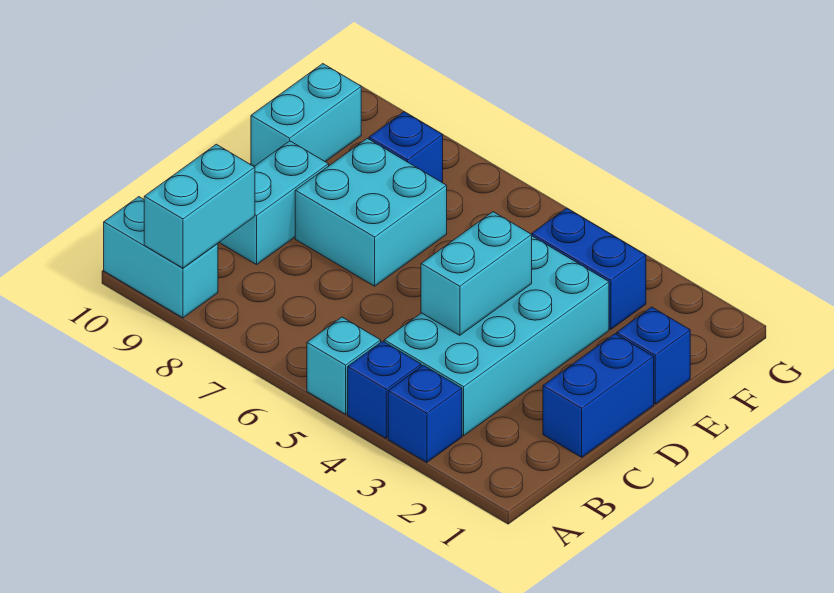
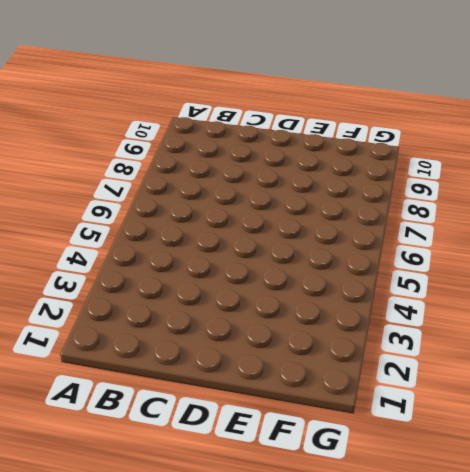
none -> blue 1x1 brick [388,365,462,462]
none -> blue 1x1 brick [348,341,421,438]
none -> cyan 1x1 brick [307,317,381,414]

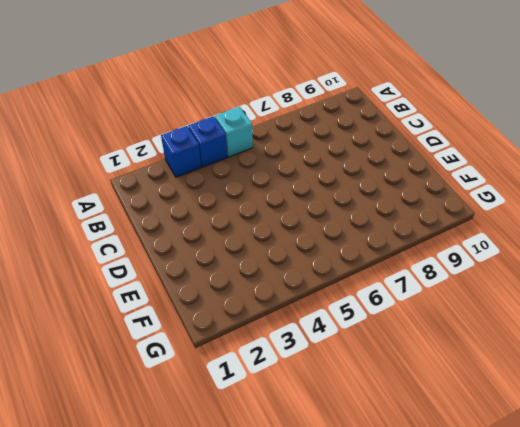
none -> cyan 1x2 brick [104,197,218,318]
none -> cyan 2x4 brick [384,236,609,436]
none -> blue 1x2 brick [543,334,654,457]

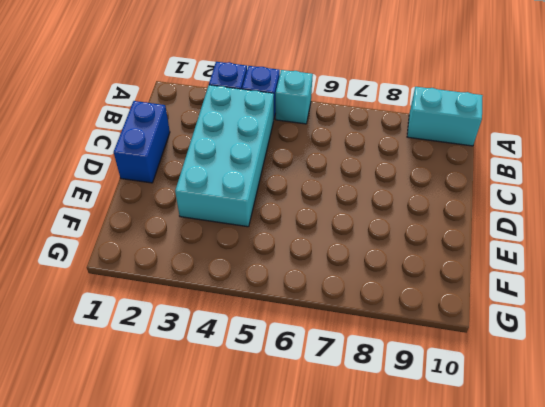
none -> cyan 1x2 brick [219,141,329,265]
none -> cyan 2x2 brick [295,138,447,286]
none -> blue 1x1 brick [617,307,690,404]

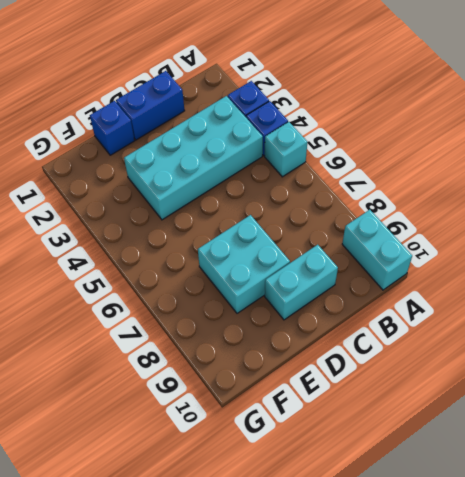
none -> cyan 1x2 brick [251,64,361,166]
none -> blue 1x2 brick [532,208,646,329]
none -> blue 1x1 brick [369,112,443,183]

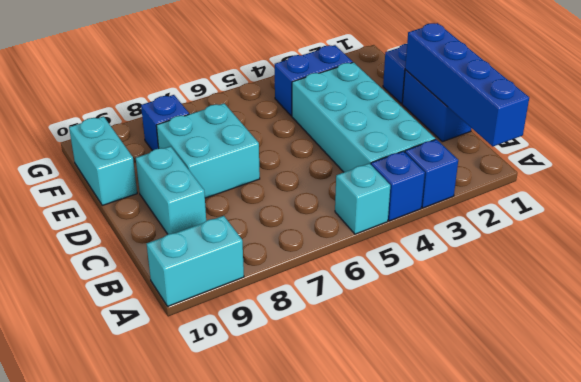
blue 1x4 brick [405,23,529,146] -> none
none -> cyan 1x2 brick [144,144,255,268]
none -> cyan 1x2 brick [421,212,532,335]

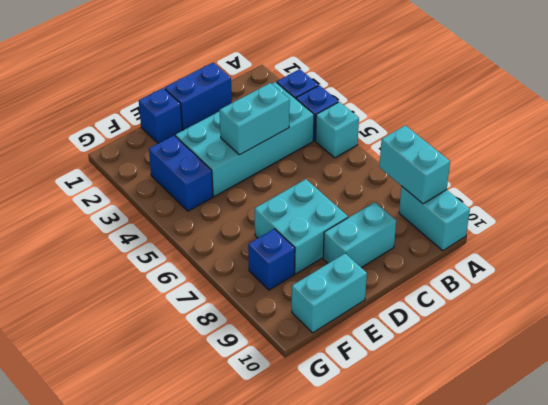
cyan 1x2 brick [379,125,450,204] -> cyan 1x2 brick turned to [144,144,255,268]

